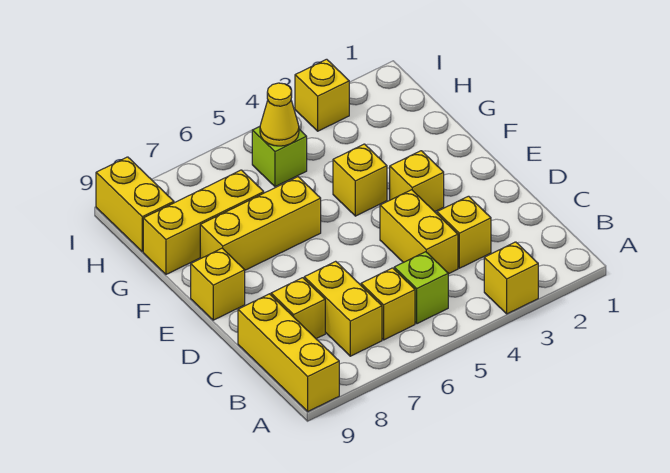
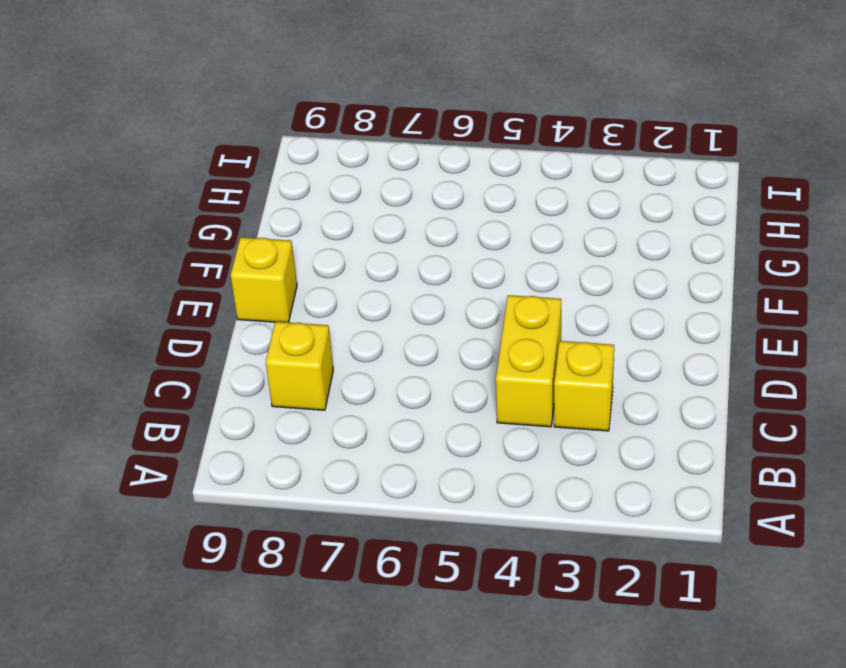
none -> yellow 1x1 brick [484,242,538,314]
none -> yellow 1x3 brick [238,294,339,411]
none -> lime 1x1 brick [394,252,448,324]

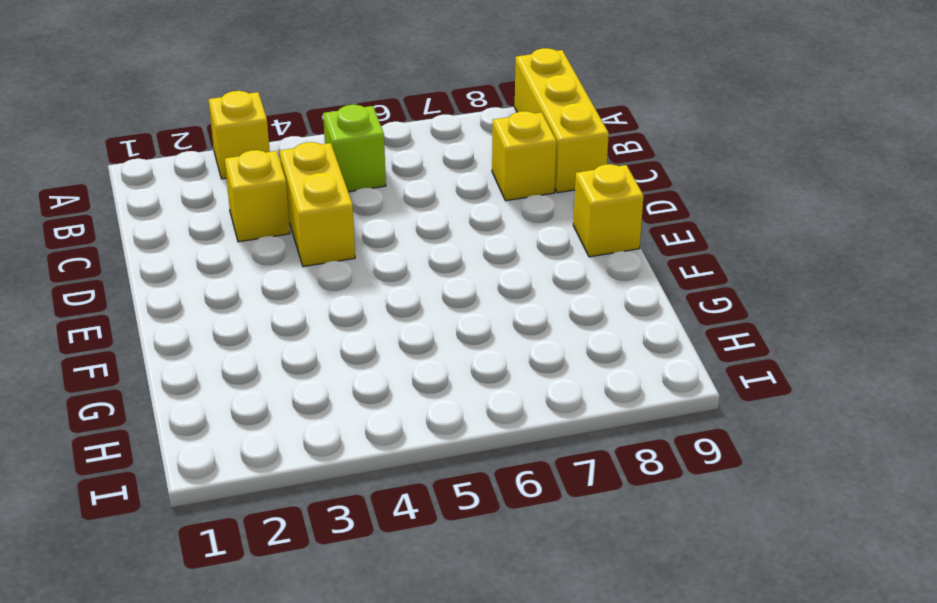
none -> yellow 1x1 brick [361,268,415,340]
none -> yellow 1x2 brick [304,261,382,356]
none -> yellow 1x1 brick [390,151,444,212]

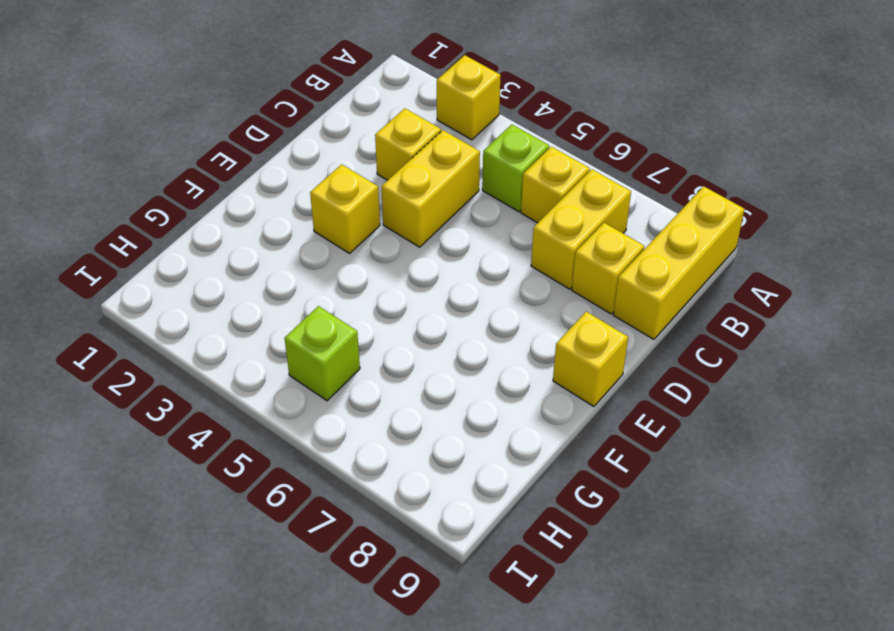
none -> yellow 1x1 brick [333,144,387,216]
none -> yellow 1x3 brick [200,177,321,270]
none -> yellow 1x3 brick [143,170,264,274]

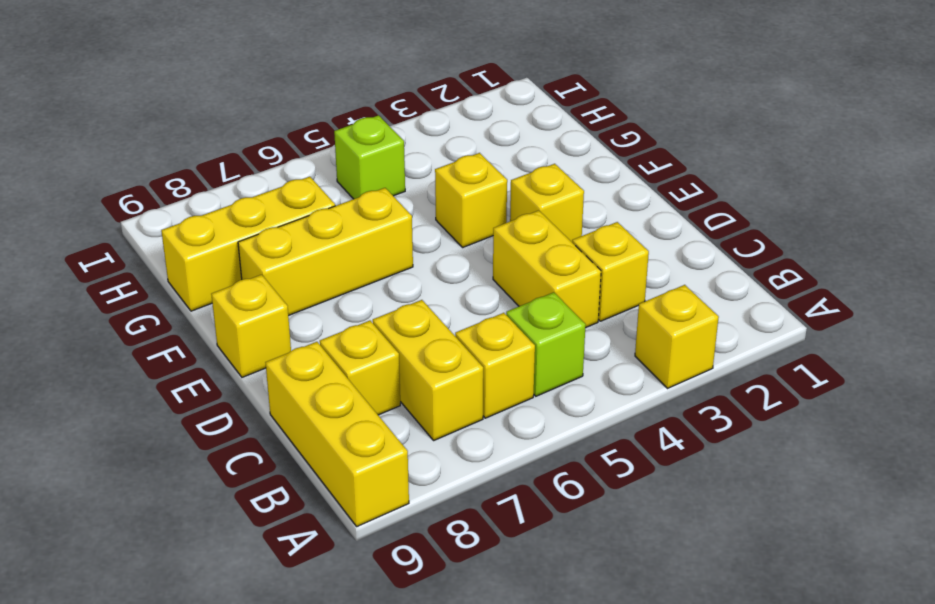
none -> yellow 1x2 brick [96,157,174,252]
none -> yellow 1x1 brick [295,59,349,131]
none -> yellow 1x1 cone [260,83,299,146]

